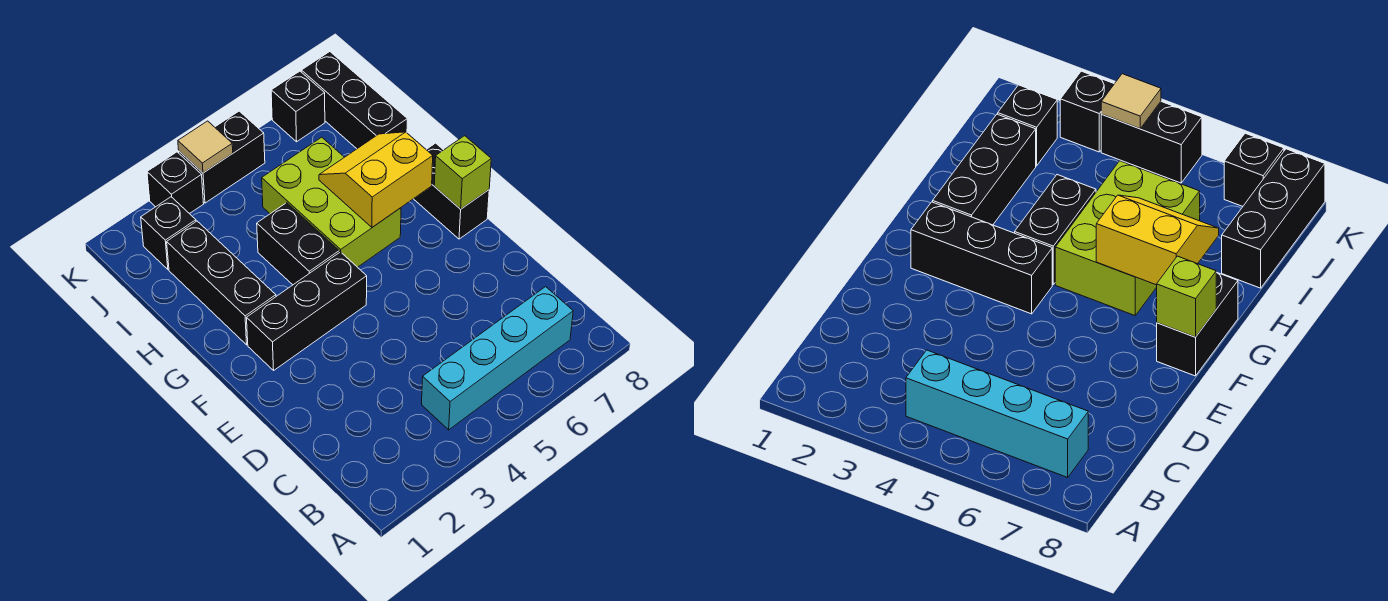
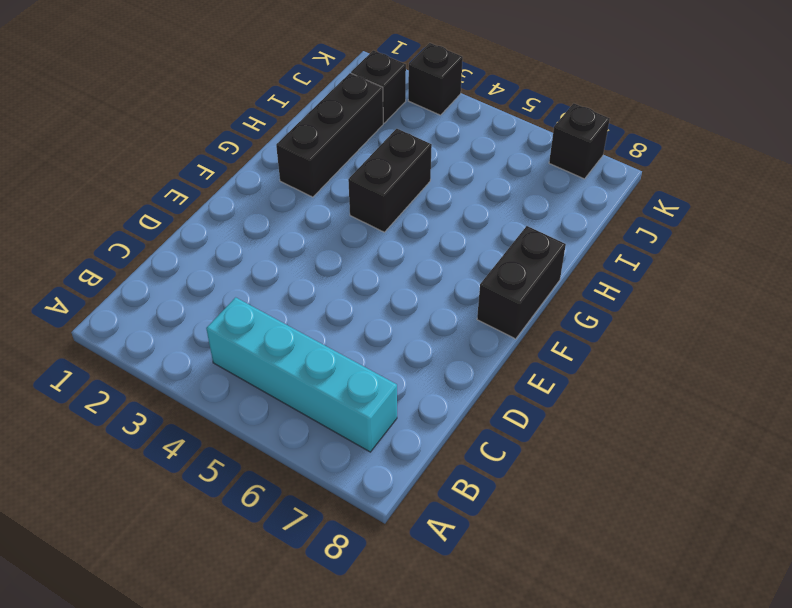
none -> black 1x3 brick [247,252,367,370]
none -> lime 2x3 brick [262,137,401,267]
none -> black 1x3 brick [301,52,407,149]

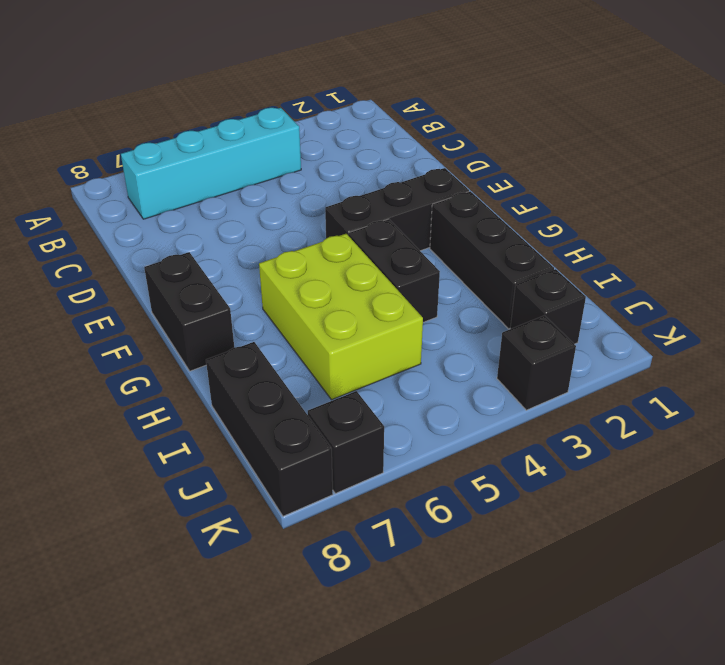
none -> black 1x2 brick [179,111,265,203]
none -> lime 1x1 brick [434,136,491,209]
none -> yellow 2x2 slope [319,132,433,227]

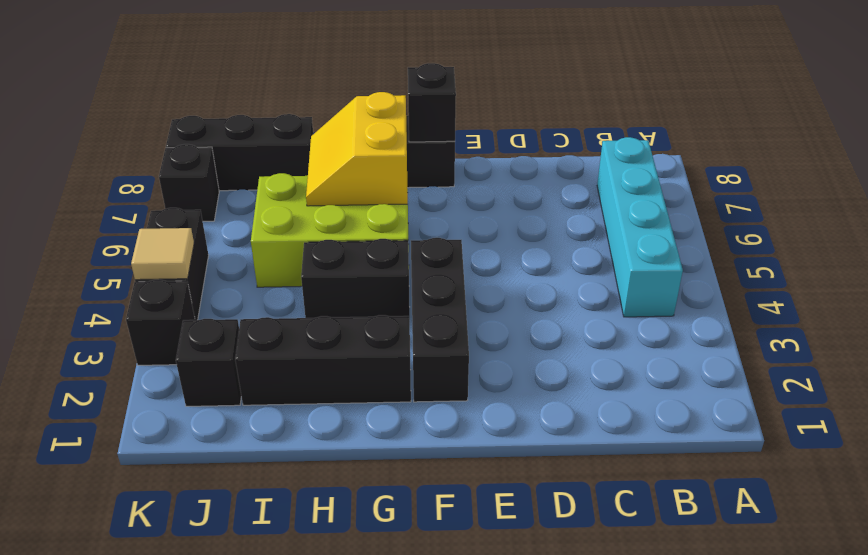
black 1x1 brick [408,63,456,142] -> lime 1x1 brick [434,136,491,209]

